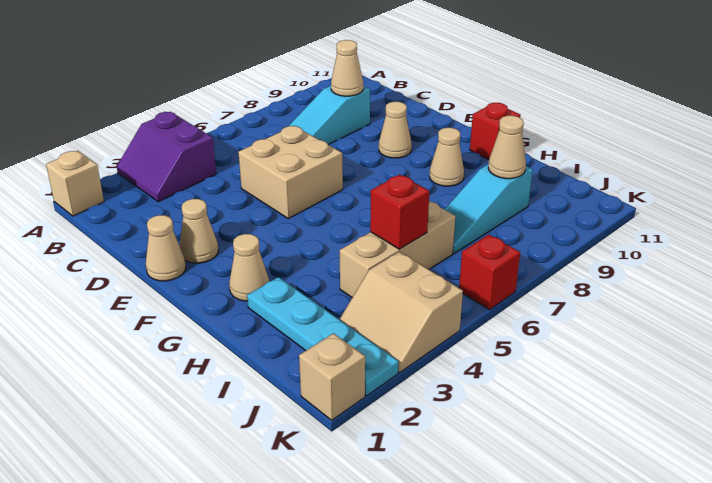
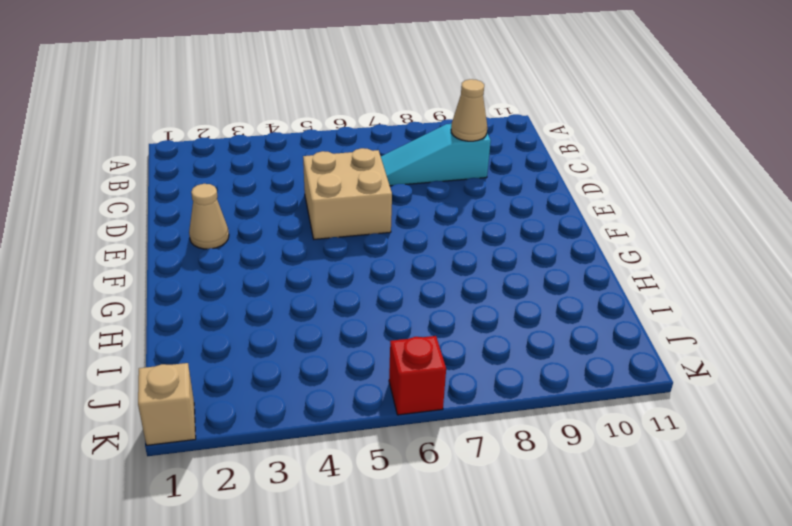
none -> tan 1x1 brick [46,151,104,216]
none -> purple 2x2 slope [117,112,216,202]
none -> tan 1x1 cone [146,215,186,281]

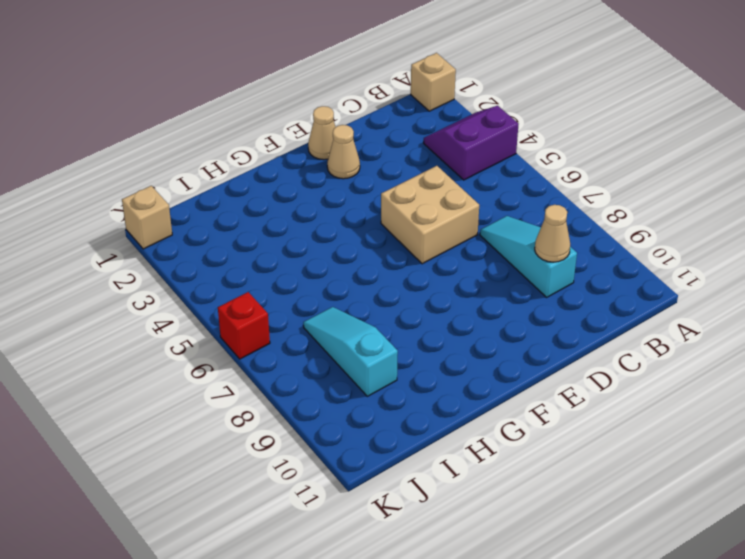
none -> tan 1x1 cone [379,102,412,158]
none -> tan 1x1 cone [229,234,269,301]
none -> tan 1x1 cone [430,128,464,186]

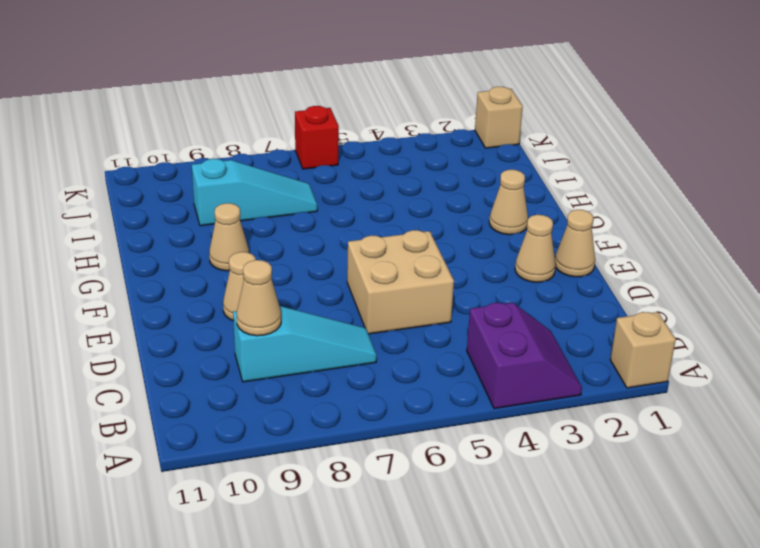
none -> red 1x1 brick [470,103,521,160]
none -> cyan 1x4 plate [247,277,399,396]
none -> tan 1x3 brick [340,202,455,298]

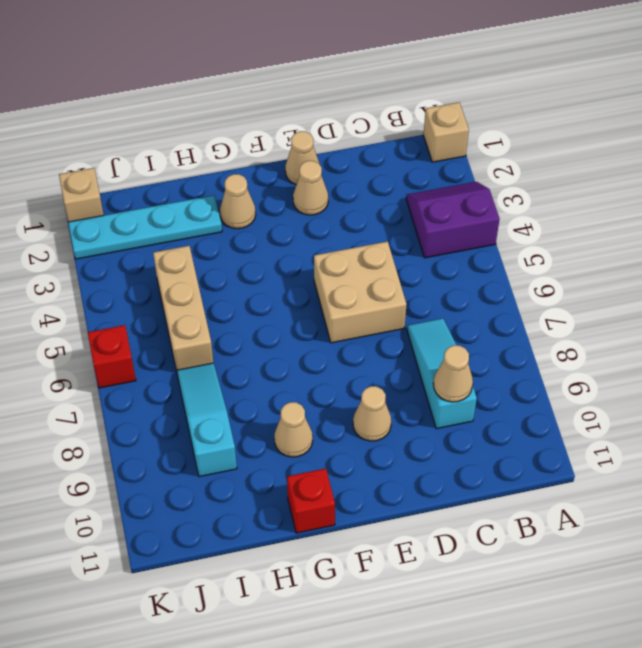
none -> tan 2x2 slope [339,252,463,373]
none -> red 1x1 brick [370,174,429,249]
none -> tan 1x1 cone [488,116,526,179]

